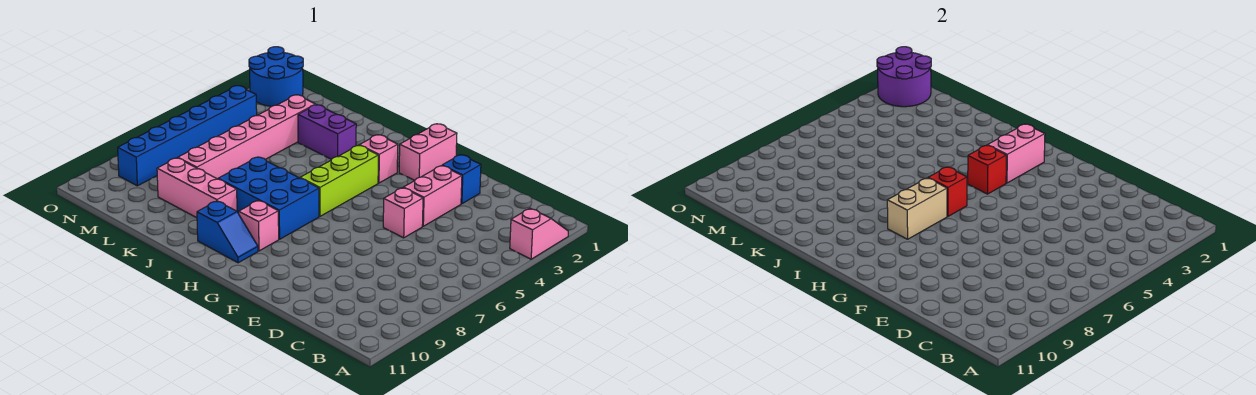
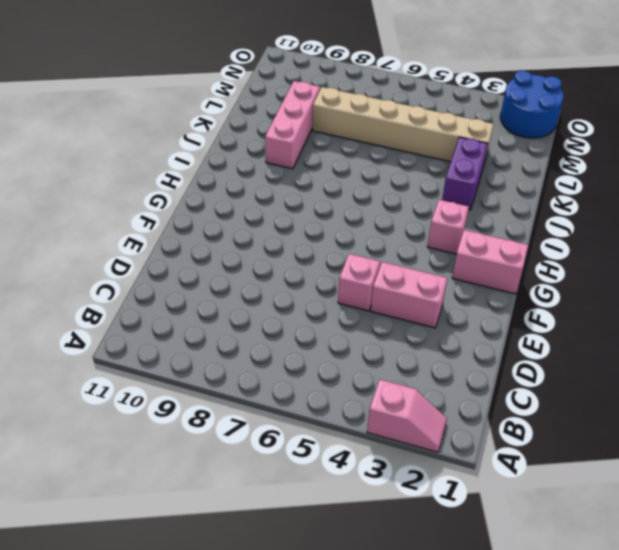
tan 1x6 brick [312,87,494,167] -> pink 1x6 brick [178,95,316,179]
none -> blue 1x1 brick [442,155,481,204]
none -> lime 1x3 brick [300,145,378,216]
none -> blue 2x3 brick [218,157,319,239]

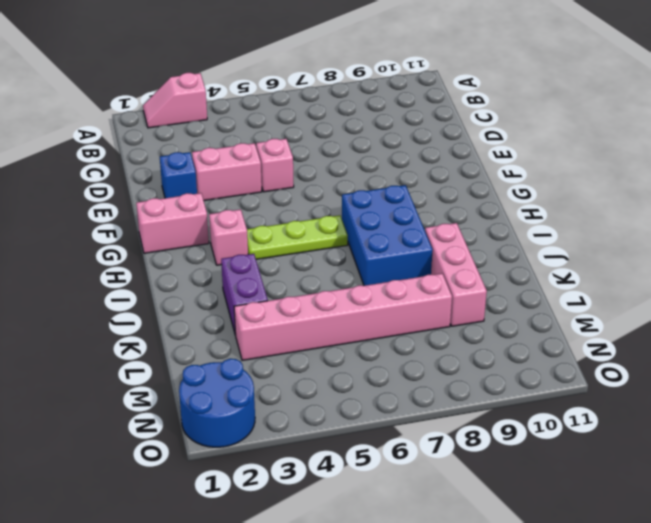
lime 1x3 plate [247,215,348,259] -> lime 1x3 brick [300,145,378,216]
none -> pink 1x1 brick [239,200,279,251]
none -> blue 1x2 slope [197,201,258,263]
none -> blue 1x6 brick [118,86,257,186]

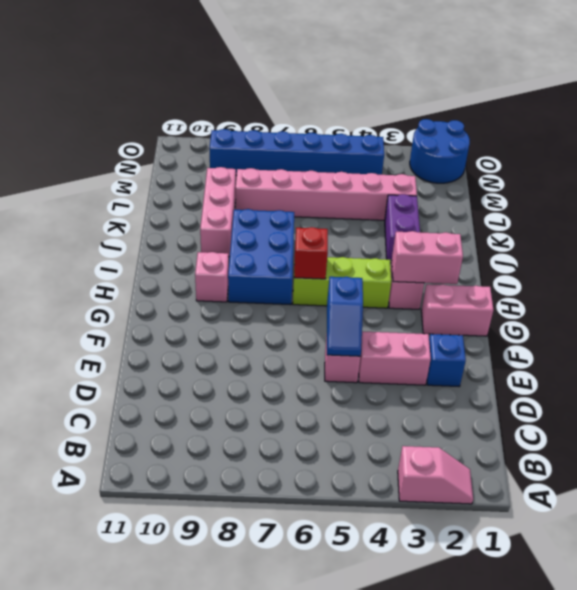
blue 1x2 slope [327,277,363,356] -> blue 1x2 slope moved to [197,201,258,263]
none -> red 1x1 brick [968,145,1006,194]
none -> tan 1x2 brick [887,178,947,239]
none -> purple 2x2 round brick [877,47,931,107]

